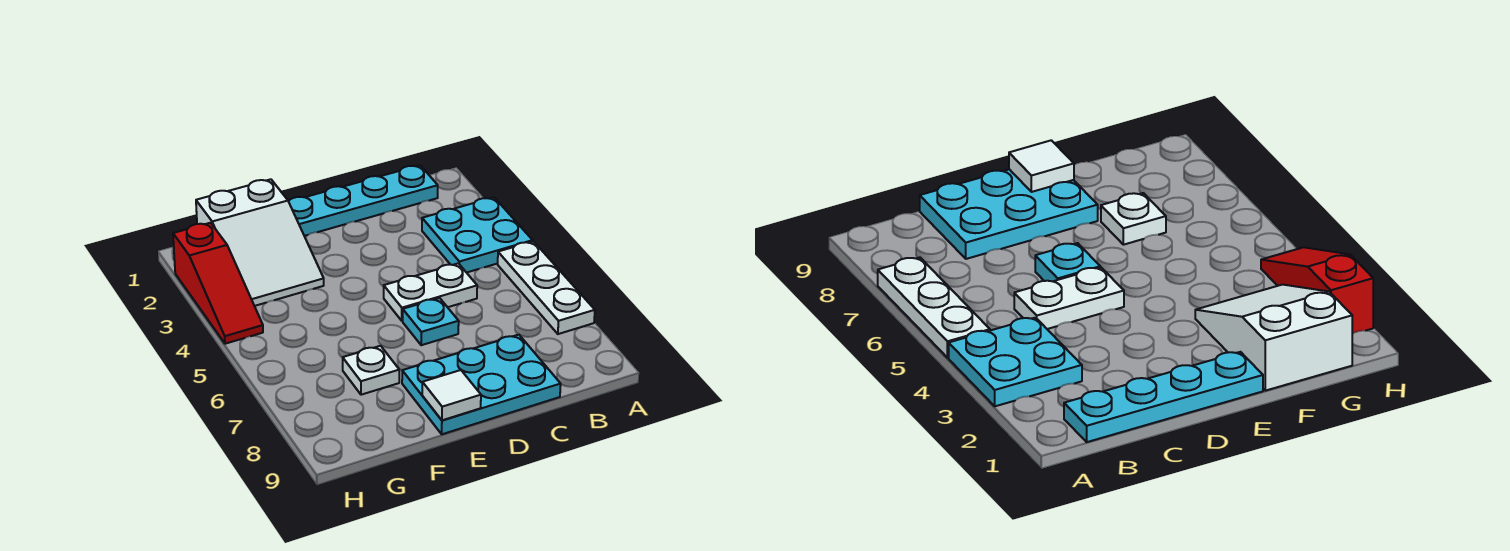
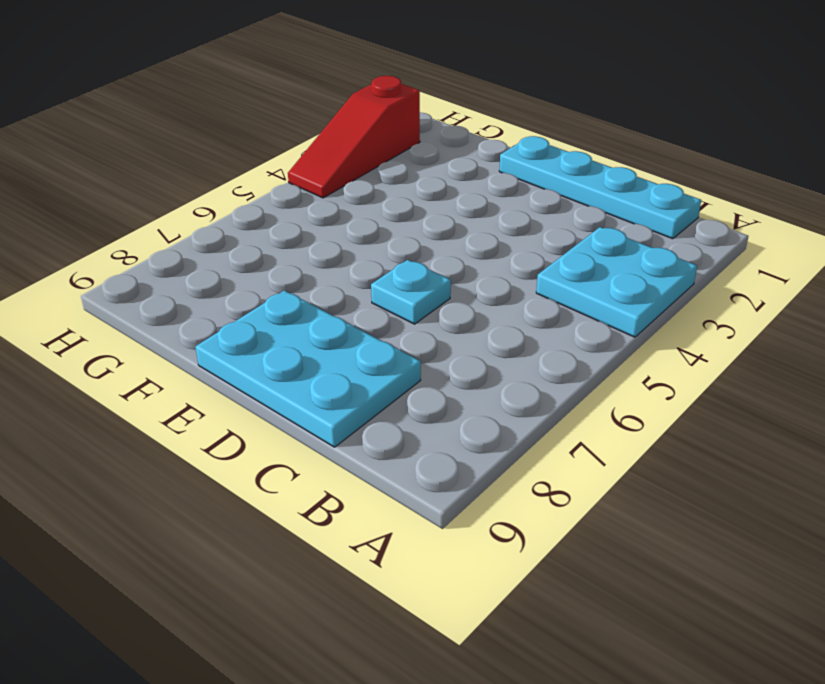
none -> white 1x3 plate [498,241,595,334]
none -> white 1x2 plate [384,263,477,321]

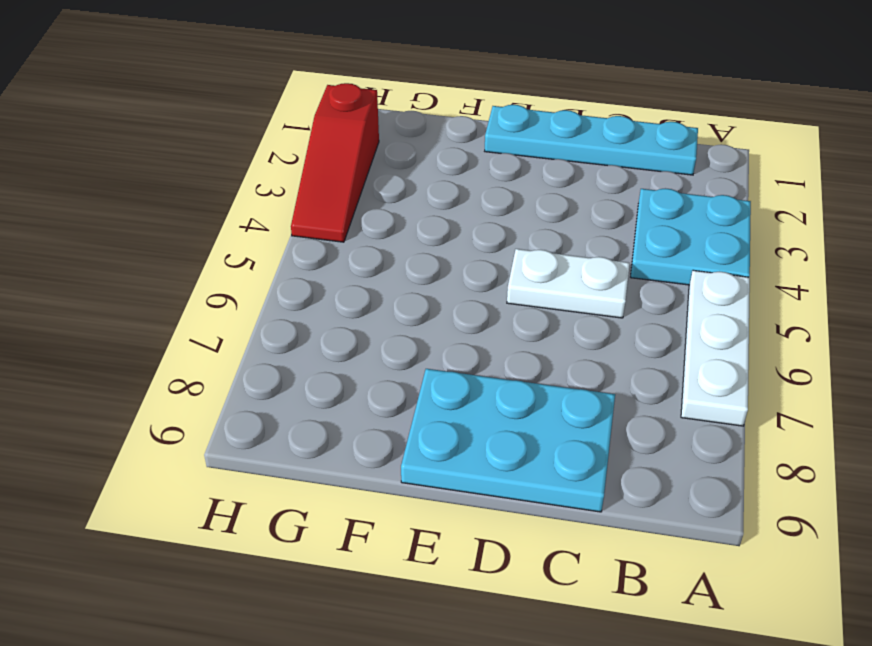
none -> cyan 1x1 plate [403,298,459,345]
none -> white 2x3 slope [196,179,324,306]

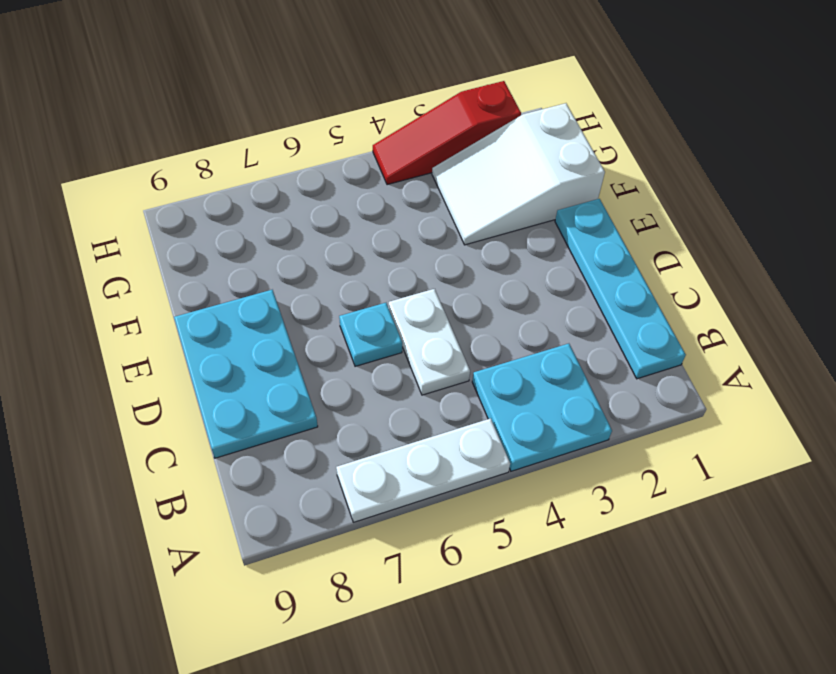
none -> white 1x1 plate [343,346,399,395]
none -> white 1x1 tile [422,370,481,420]

